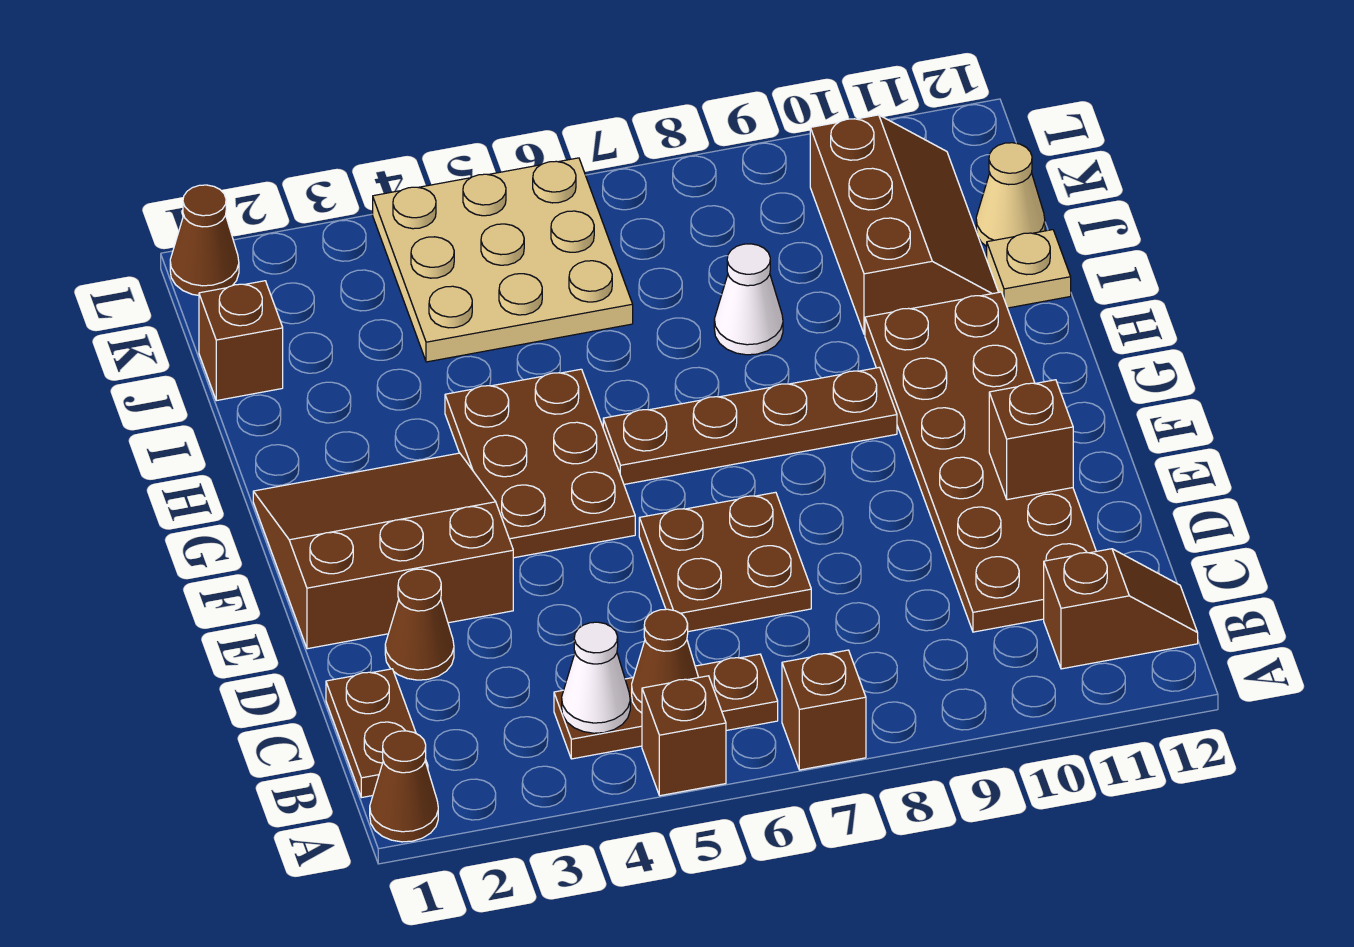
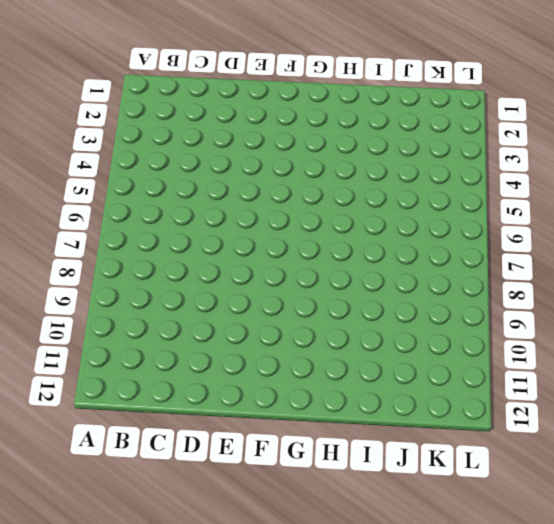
none -> brown 1x1 cone [370,731,438,842]
none -> brown 1x1 brick [642,676,726,796]
none -> brown 1x1 brick [782,650,866,770]

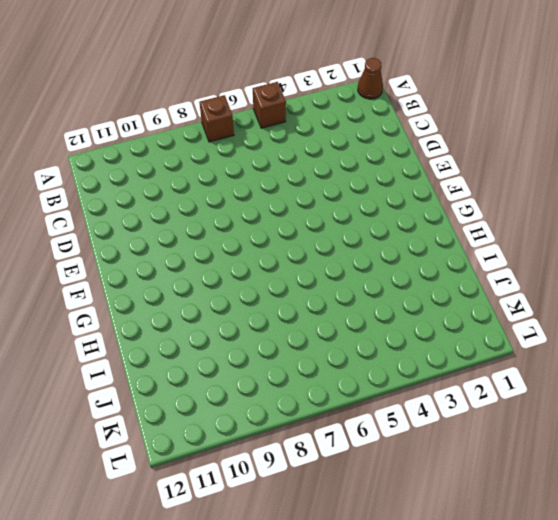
none -> brown 1x2 plate [326,669,428,798]
none -> brown 1x3 plate [554,654,778,759]
none -> brown 1x2 slope [1044,549,1198,669]

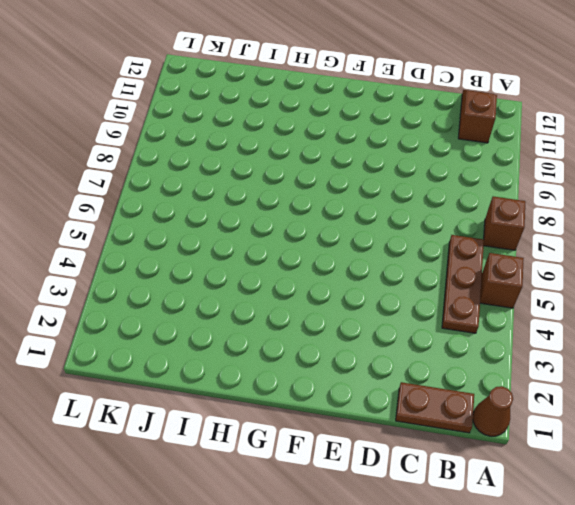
none -> brown 2x6 plate [865,292,1096,632]
none -> brown 1x1 cone [385,569,454,680]
none -> brown 2x2 plate [639,492,811,632]

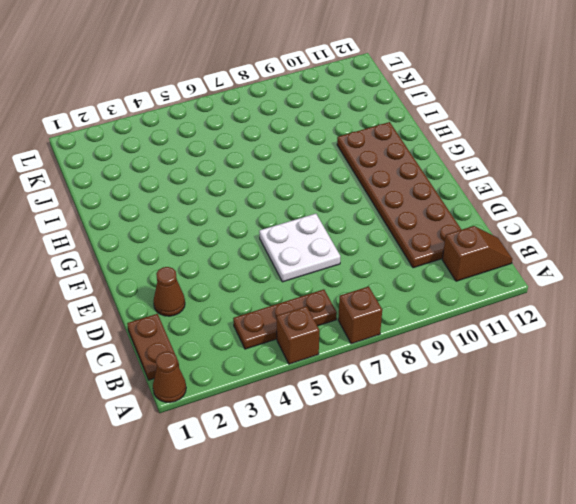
white 2x2 plate [259,214,340,282] -> brown 2x2 plate [639,492,811,632]
none -> brown 3x3 slope [253,453,513,649]
none -> brown 2x3 plate [445,369,635,558]
none -> brown 1x4 plate [603,367,897,484]

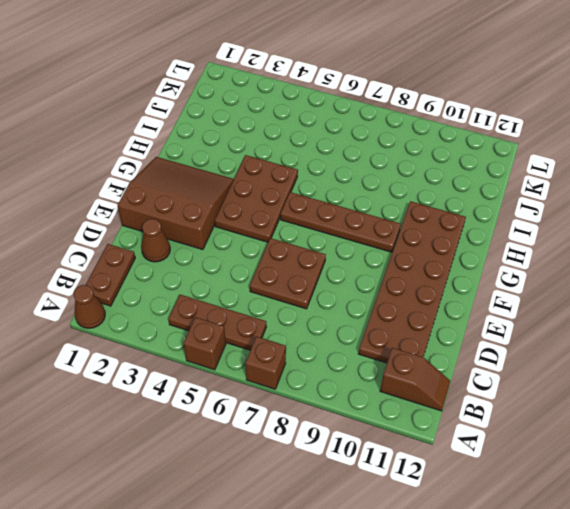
none -> white 1x1 cone [714,244,783,355]
none -> brown 2x3 slope [810,115,998,334]
none -> tan 1x1 plate [987,230,1071,308]

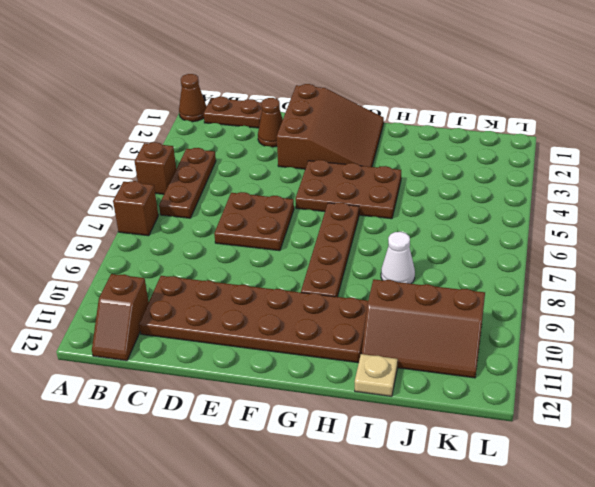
none -> brown 1x1 brick [199,281,283,401]
none -> tan 3x3 plate [373,158,633,362]
none -> tan 1x1 cone [976,143,1045,246]

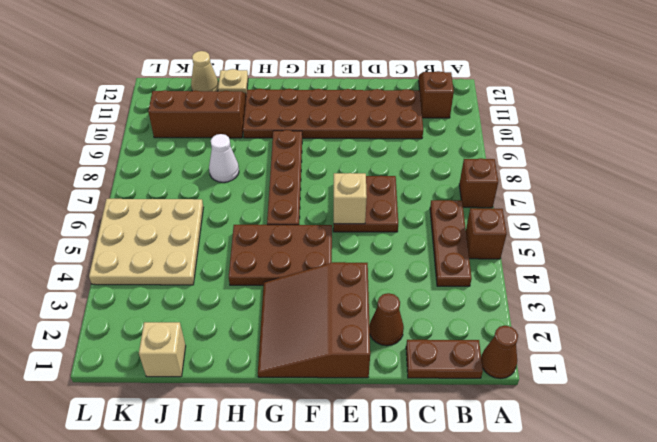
tan 1x1 brick [334,173,367,224] -> none
tan 1x1 brick [139,322,186,377] -> brown 1x1 brick [199,281,283,401]
none -> brown 1x1 cone [170,185,239,295]
none -> white 1x1 cone [562,622,630,733]
none -> brown 1x1 cone [632,609,699,713]

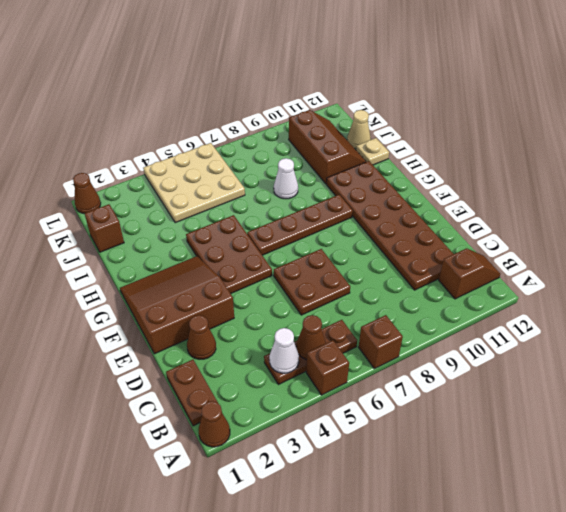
none -> brown 1x1 brick [989,380,1073,500]

